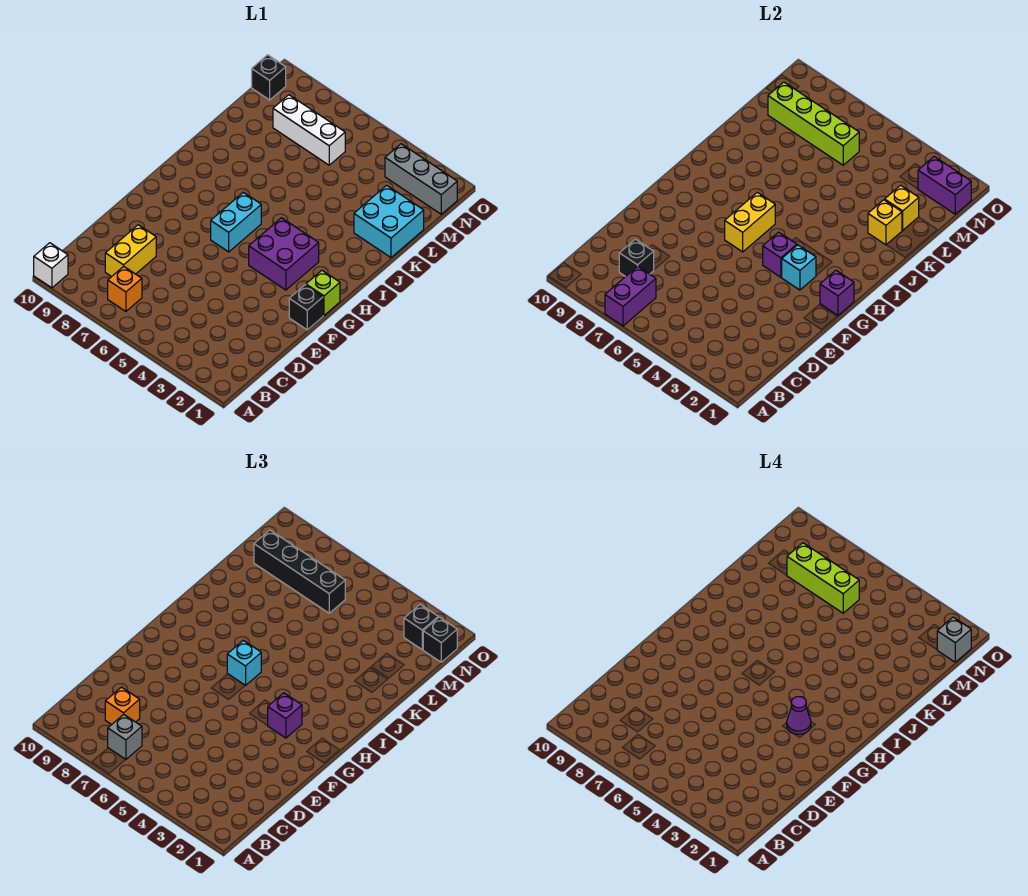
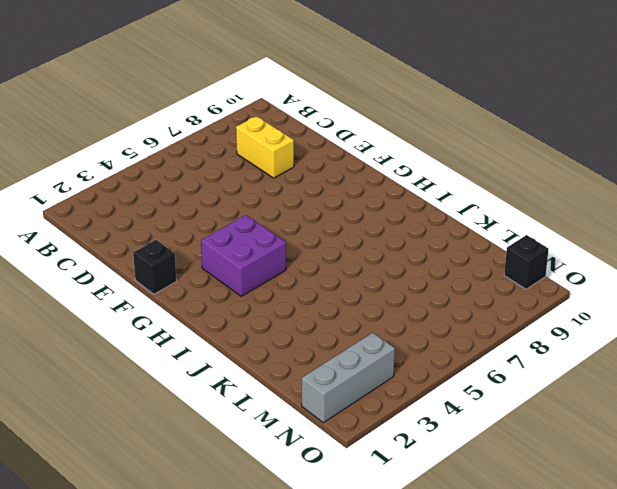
none -> white 1x1 brick [34,243,68,288]
none -> orange 1x1 brick [108,266,142,311]
none -> lime 1x1 brick [306,271,340,315]
none -> cyan 1x2 brick [211,192,261,252]

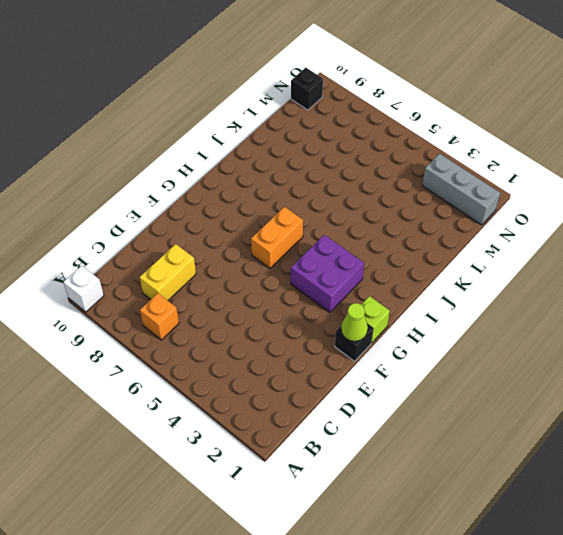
lime 1x1 cone [341,303,368,341] -> none
orange 1x2 brick [251,207,303,269] -> cyan 1x2 brick [211,192,261,252]
none -> cyan 2x2 brick [354,185,424,258]
none -> white 1x3 brick [273,95,345,165]
none -> purple 1x2 brick [605,266,656,326]
none -> black 1x1 brick [619,239,654,277]

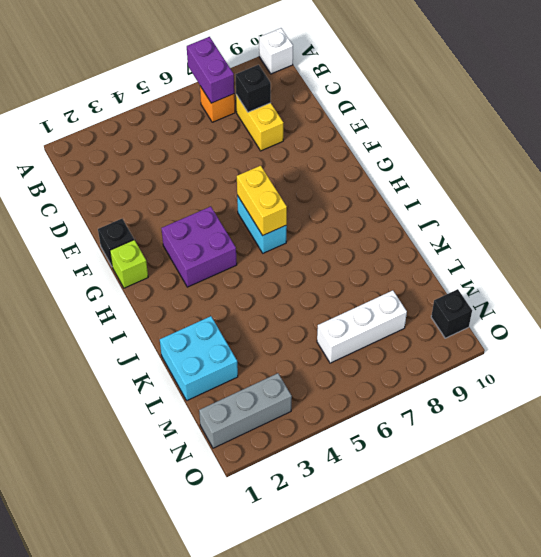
none -> purple 1x1 brick [820,271,854,315]
none -> cyan 1x1 brick [781,245,816,290]
none -> purple 1x1 brick [763,232,797,277]
none -> yellow 1x1 brick [868,200,902,245]

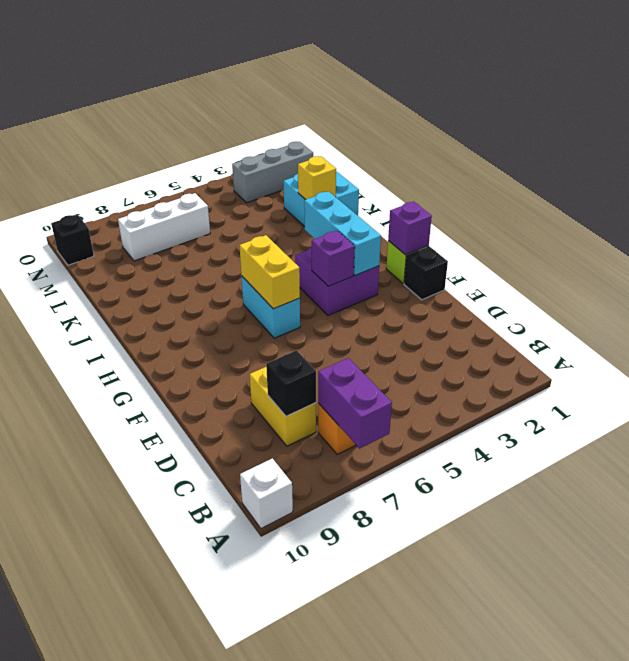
cyan 1x3 brick [304,191,381,275] -> cyan 1x1 brick [781,245,816,290]
none -> yellow 1x1 brick [885,185,919,230]
none -> lime 1x4 brick [768,82,859,165]
none -> purple 1x2 brick [918,157,971,214]
none -> grey 1x1 brick [108,714,142,760]

